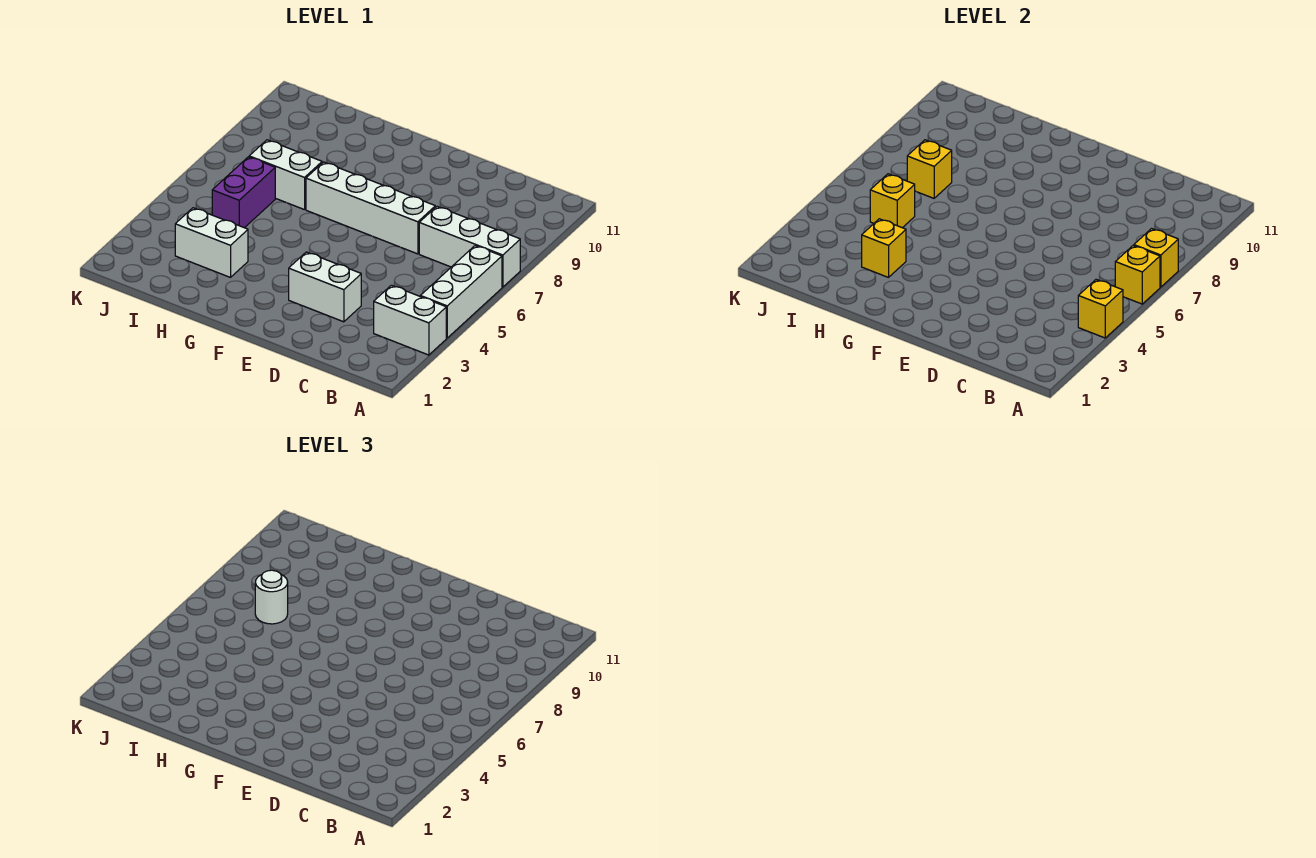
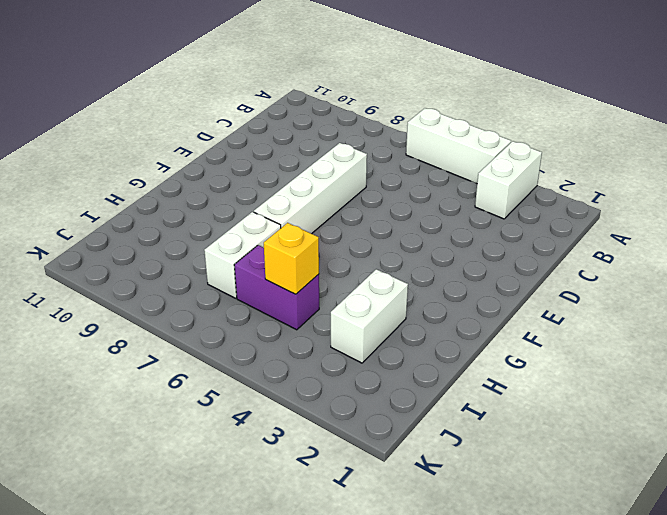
none -> white 1x3 brick [419,207,520,287]
none -> white 1x2 brick [289,252,361,322]
none -> yellow 1x1 brick [1078,280,1123,338]

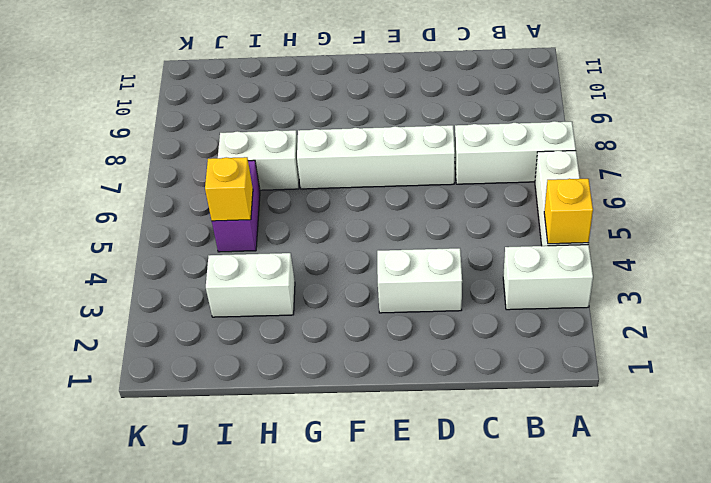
none -> yellow 1x1 brick [1115,246,1160,304]
none -> yellow 1x1 brick [1134,229,1178,287]
none -> yellow 1x1 brick [862,219,906,277]

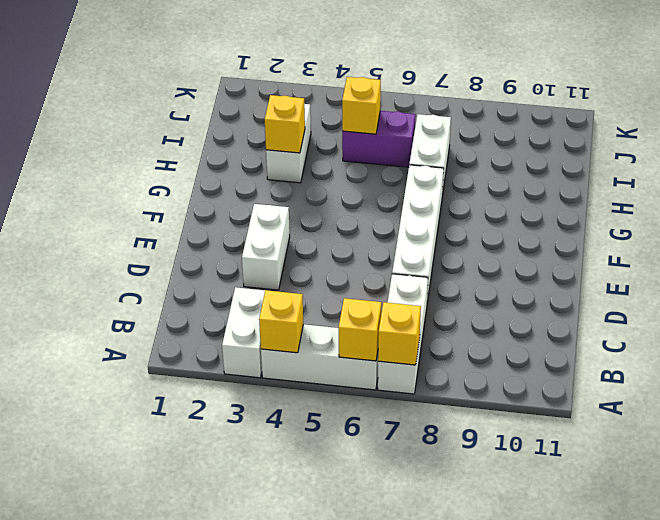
none -> yellow 1x1 brick [907,140,952,198]
none -> white 1x1 round brick [255,570,288,624]

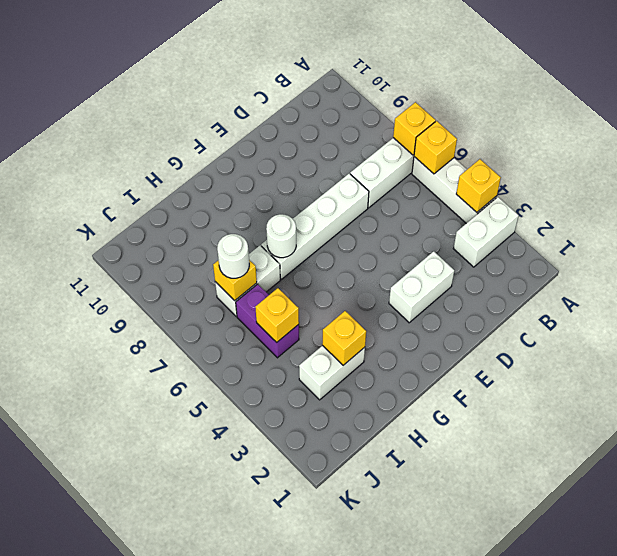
white 1x1 round brick [266,214,296,258] -> none

